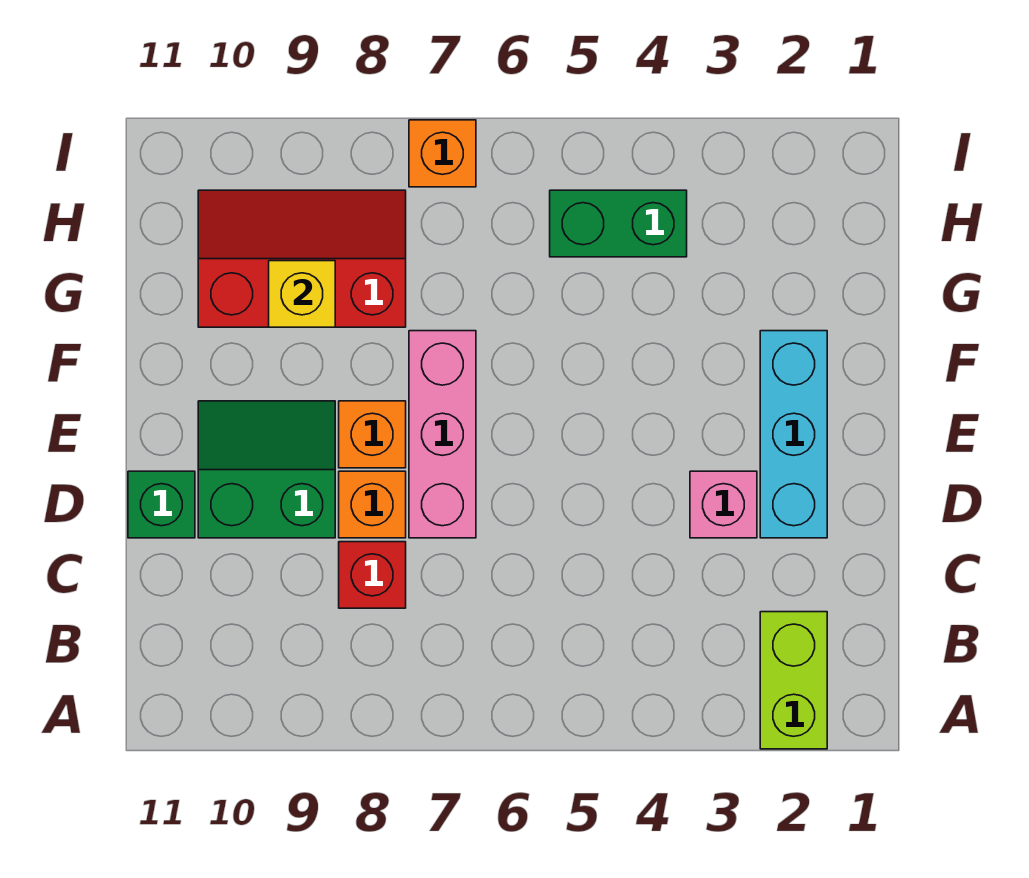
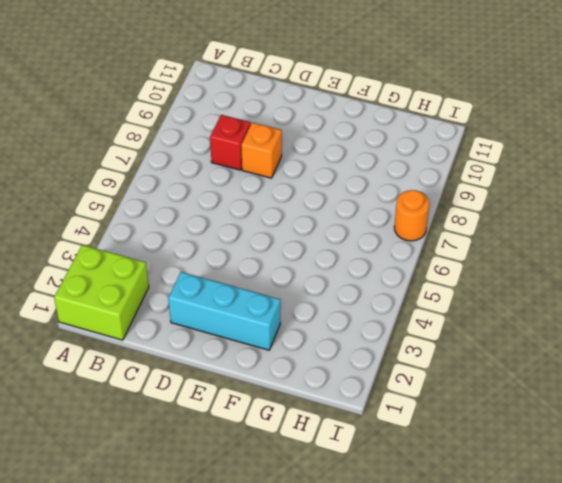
lime 2x2 brick [54,245,149,340] -> lime 1x2 brick [760,612,827,749]
orange 1x1 round brick [394,190,429,241] -> orange 1x1 brick [409,120,476,187]
none -> pink 1x1 brick [690,471,757,538]
none -> pink 1x3 brick [409,331,476,538]
none -> green 2x2 slope [198,401,335,538]

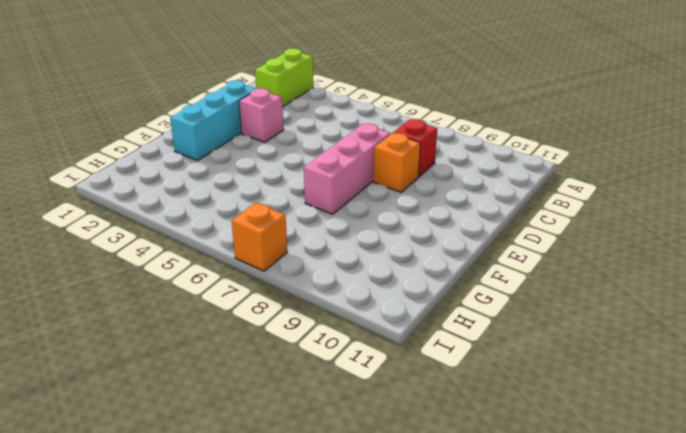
none -> green 2x2 slope [198,401,335,538]
none -> green 1x1 brick [128,471,195,538]
none -> orange 1x1 brick [339,401,406,468]

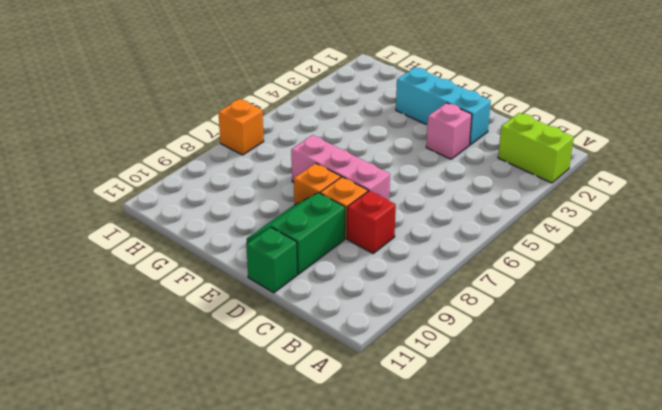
none -> red 2x3 slope [198,190,406,327]
none -> green 1x2 brick [550,190,687,257]
none -> yellow 1x1 brick [269,261,335,327]

